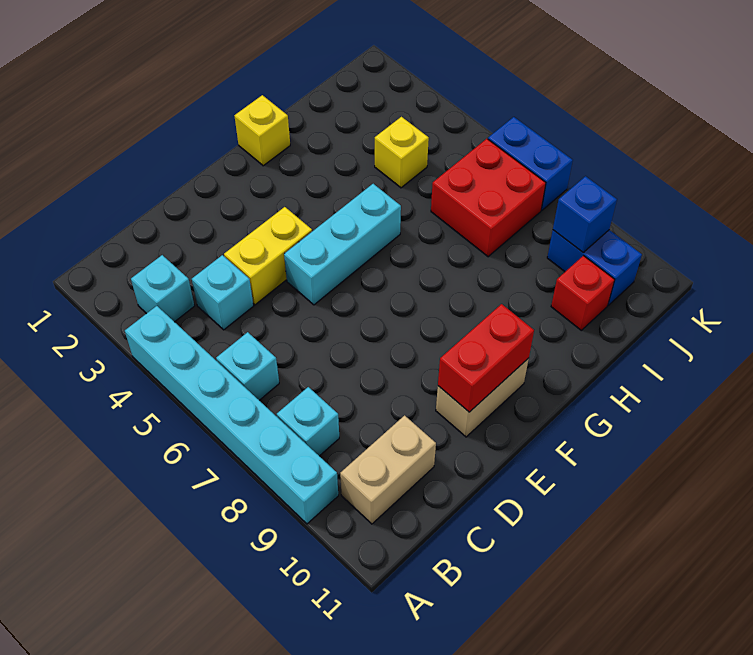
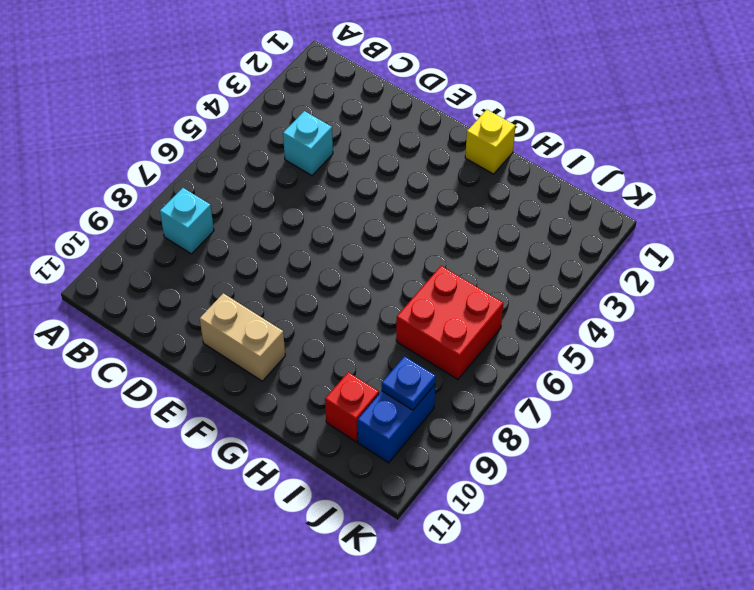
blue 1x1 plate [382,356,436,410] -> blue 1x1 brick [553,176,617,252]
none -> cyan 1x6 brick [125,306,338,524]
none -> cyan 1x1 brick [131,255,194,322]
none -> cyan 1x1 brick [216,332,279,400]

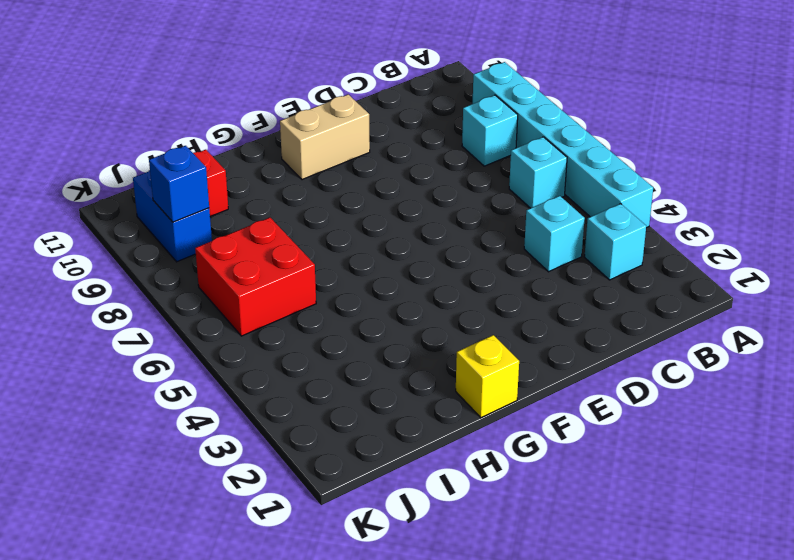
none -> tan 1x2 brick [340,415,436,524]
none -> yellow 1x2 brick [224,207,312,305]
none -> cyan 1x3 brick [284,184,401,305]

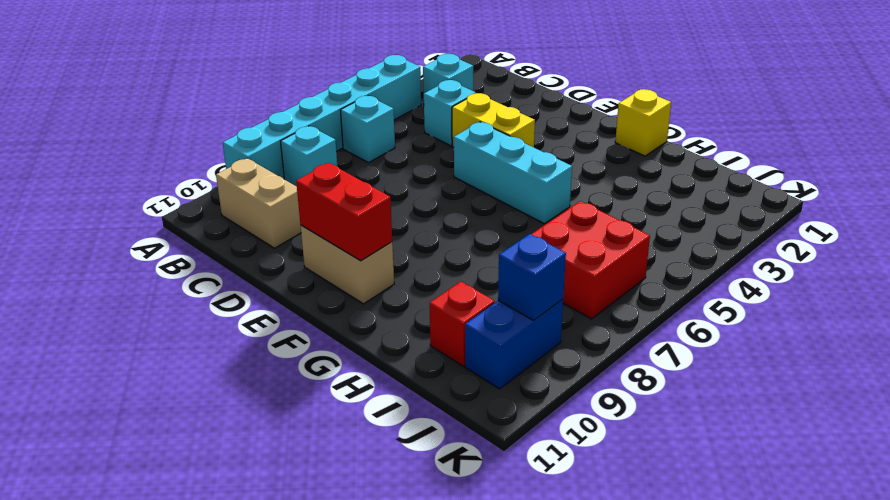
none -> yellow 1x1 brick [375,117,429,188]
none -> blue 1x2 brick [488,117,573,210]

